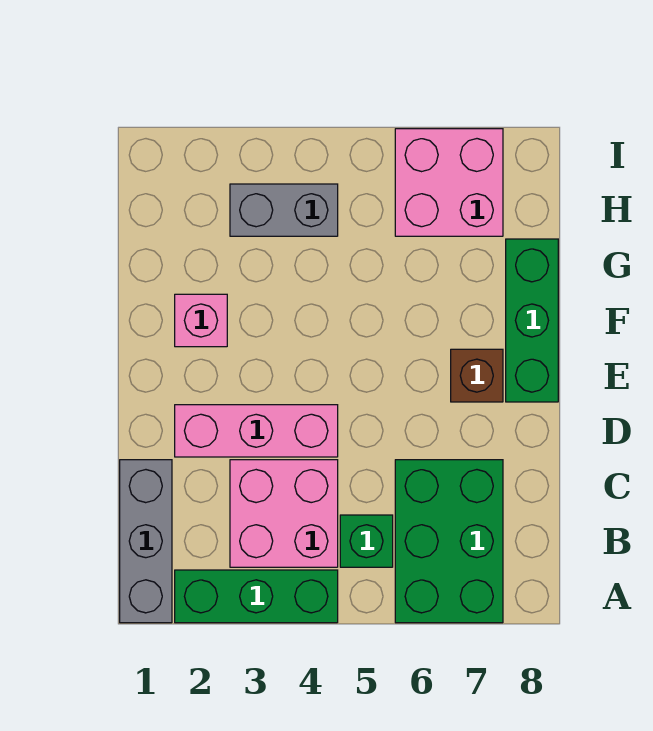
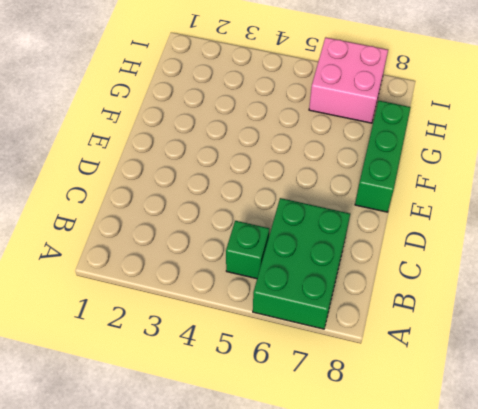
none -> grey 1x3 brick [120,460,172,623]
none -> green 1x3 brick [175,570,338,623]

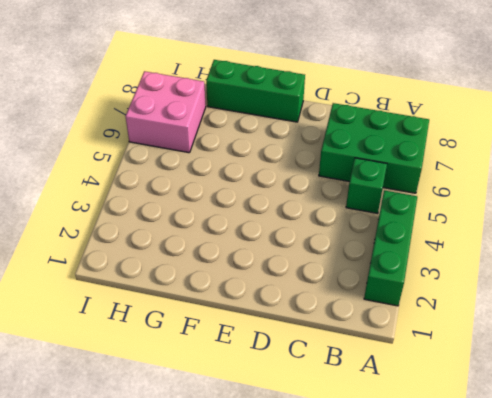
none -> grey 1x3 brick [120,460,172,623]
none -> pink 2x2 brick [230,460,338,567]

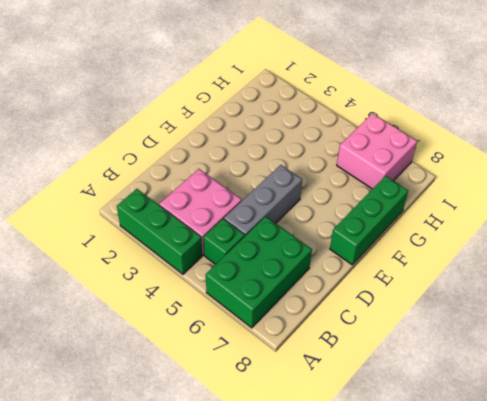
grey 1x3 brick [224,165,302,236] -> grey 1x3 brick moved to [120,460,172,623]
none -> pink 1x3 brick [175,405,338,457]
none -> brown 1x1 brick [451,349,503,402]

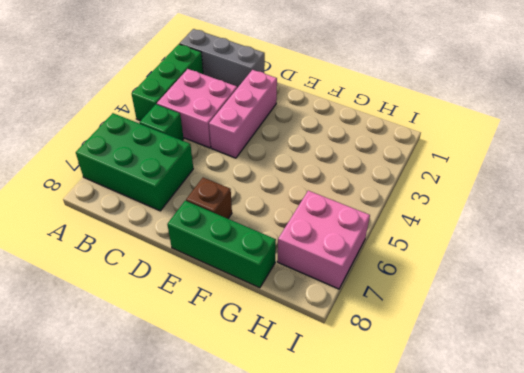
none -> pink 1x1 brick [175,294,227,347]
none -> grey 1x2 brick [230,184,338,236]

